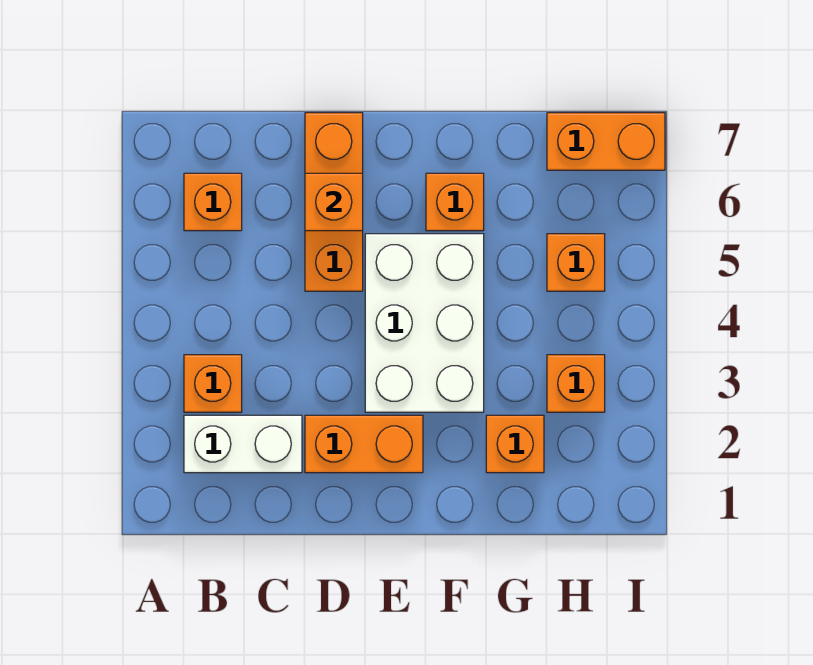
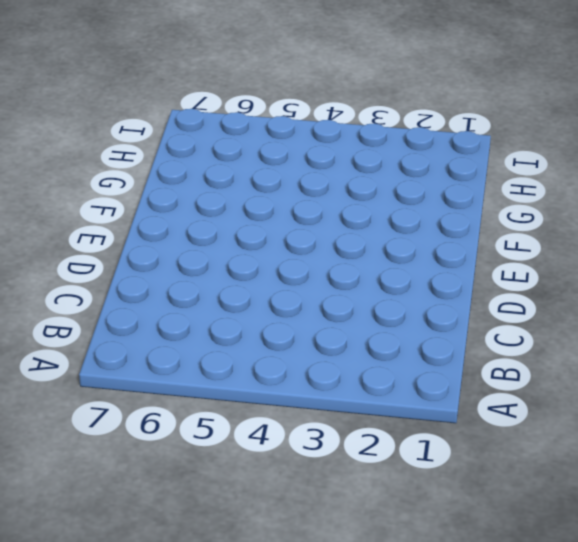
none -> white 1x2 brick [184,415,302,473]
none -> orange 1x1 brick [184,355,242,412]
none -> orange 1x1 brick [184,173,242,231]

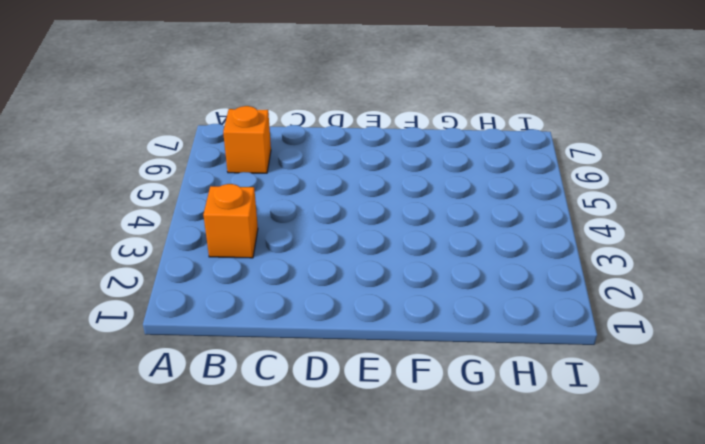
none -> white 1x2 brick [184,415,302,473]
none -> orange 1x2 brick [305,415,423,473]
none -> orange 1x3 brick [305,113,363,291]

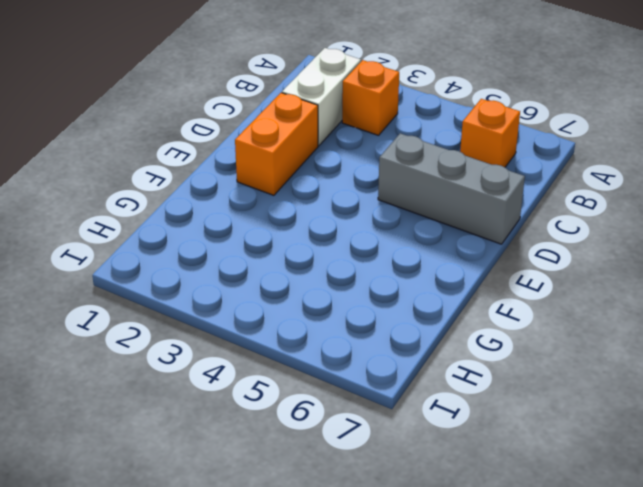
grey 1x3 brick [378,133,525,244] -> orange 1x3 brick [305,113,363,291]
none -> white 2x3 brick [365,234,484,412]
none -> orange 1x1 brick [426,173,484,231]
none -> orange 1x1 brick [486,415,544,473]

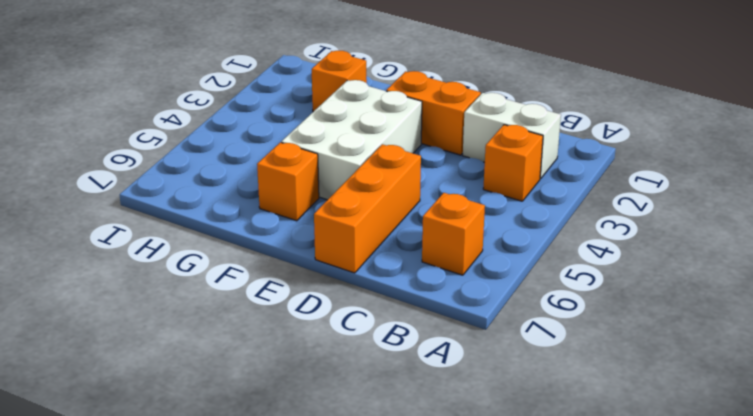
none -> orange 1x1 brick [547,355,605,412]
none -> orange 1x1 brick [547,234,605,291]
none -> orange 1x2 brick [547,113,665,170]

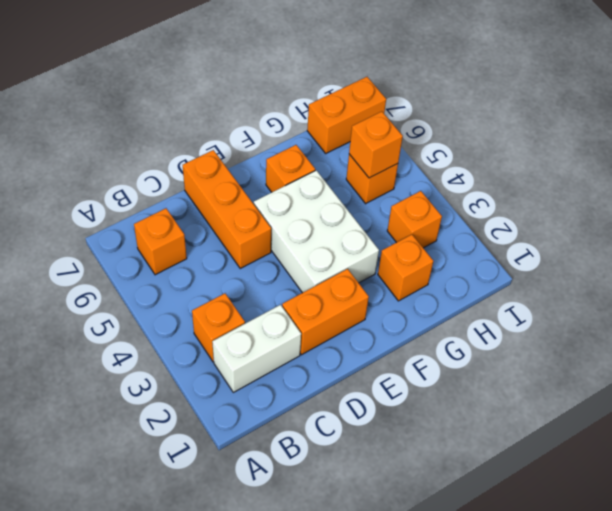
orange 1x1 brick [349,112,403,178] -> orange 1x1 brick moved to [305,173,363,231]

